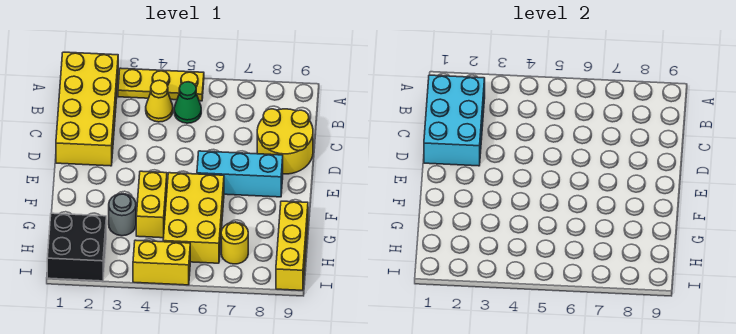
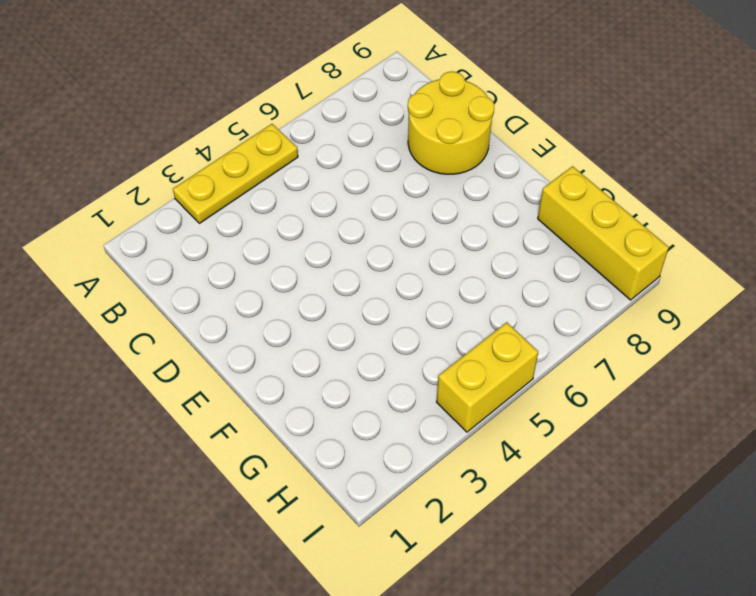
none -> yellow 2x4 brick [56,52,118,166]
none -> yellow 1x1 cone [146,80,173,122]
none -> green 1x1 cone [174,82,201,123]

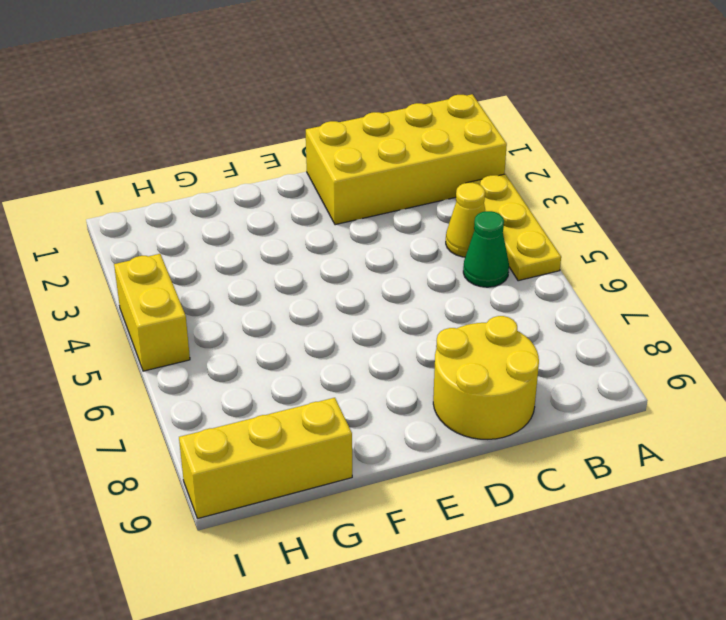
none -> cyan 1x3 brick [197,151,283,197]
none -> yellow 1x2 brick [136,171,167,238]
none -> yellow 2x3 brick [163,173,224,263]

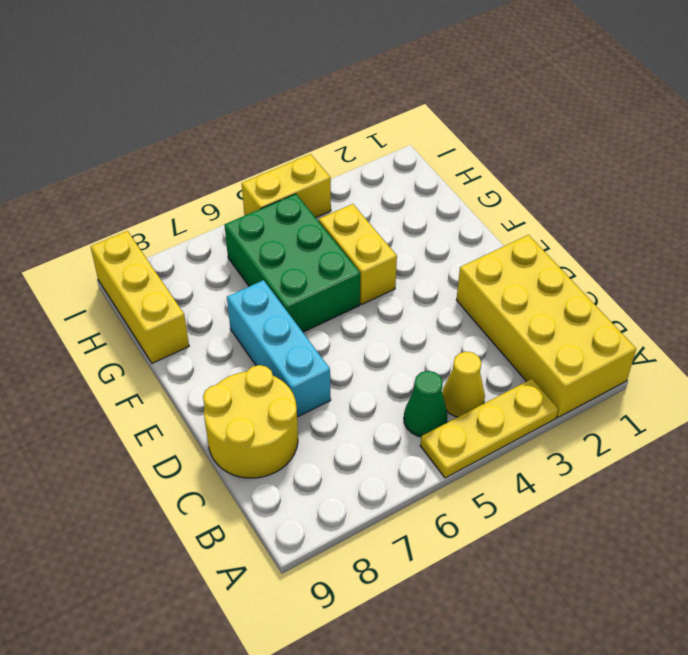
cyan 1x3 brick [227,280,331,417] -> cyan 1x3 brick turned to [197,151,283,197]
green 2x3 brick [225,194,360,332] -> yellow 2x3 brick [163,173,224,263]
none -> grey 1x1 round brick [109,194,136,236]
none -> black 2x2 brick [47,213,106,281]
none -> yellow 1x1 round brick [221,222,248,264]

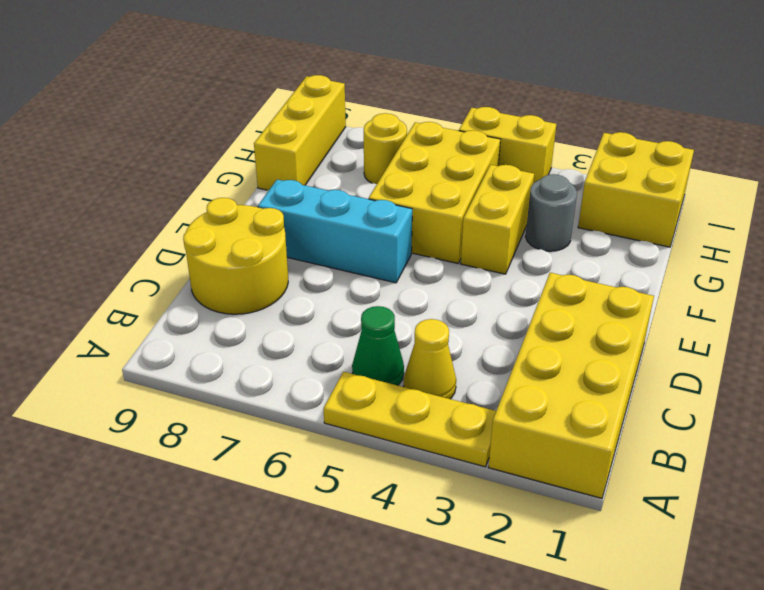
yellow 2x2 brick [578,132,694,247] -> black 2x2 brick [47,213,106,281]
none -> cyan 2x3 brick [424,75,485,166]

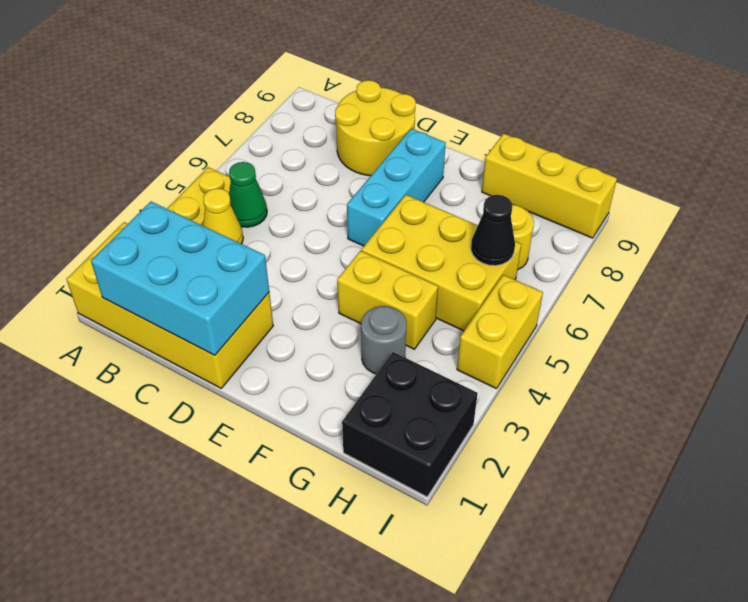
black 1x1 cone [471,195,515,266] -> none

